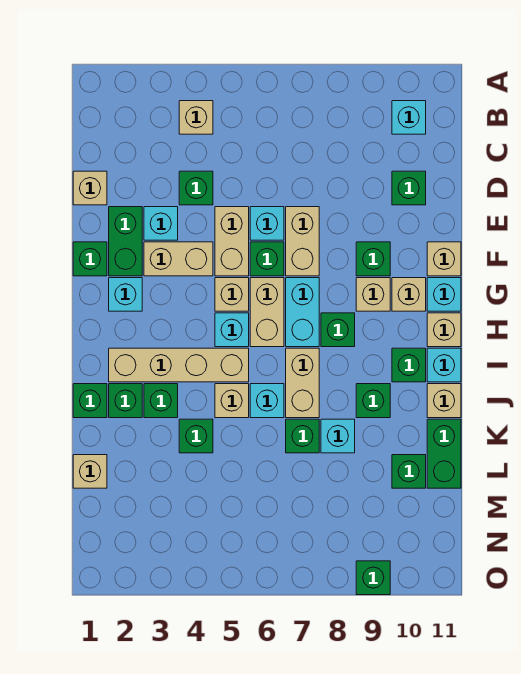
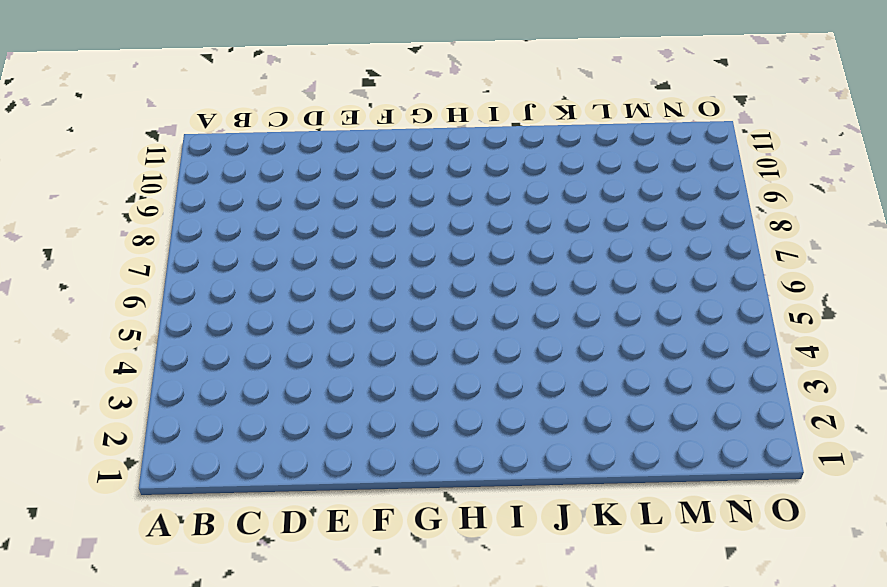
none -> tan 1x1 brick [179,101,213,134]
none -> cyan 1x1 brick [392,101,426,134]
none -> tan 1x1 brick [73,171,107,205]
none -> green 1x1 brick [179,171,213,205]

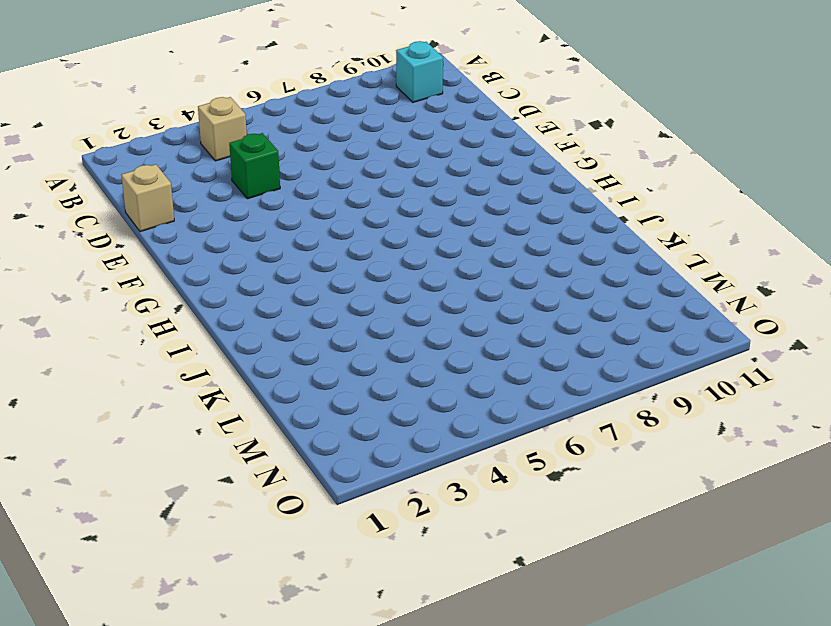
none -> green 1x1 brick [392,171,426,205]
none -> green 1x2 brick [109,207,142,276]
none -> cyan 1x1 brick [144,207,178,240]
none -> tan 1x2 brick [215,207,249,276]

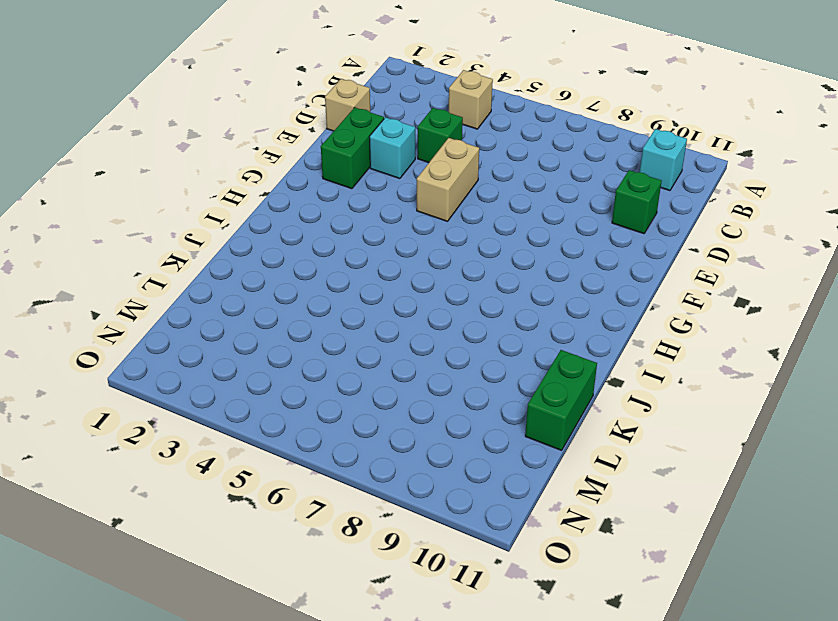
none -> cyan 1x1 brick [250,207,284,240]
none -> tan 1x2 brick [286,207,319,276]
none -> green 1x1 brick [73,242,107,276]
none -> tan 1x2 brick [144,242,213,276]

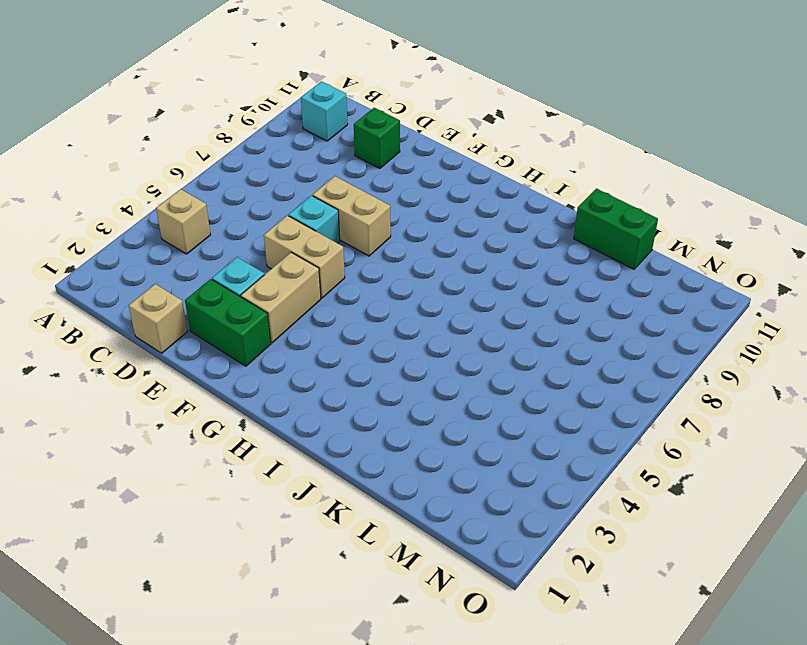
none -> green 1x1 brick [179,171,213,205]
none -> green 1x1 brick [73,242,107,276]
none -> green 1x1 brick [250,242,284,276]
none -> green 1x1 brick [356,242,390,276]

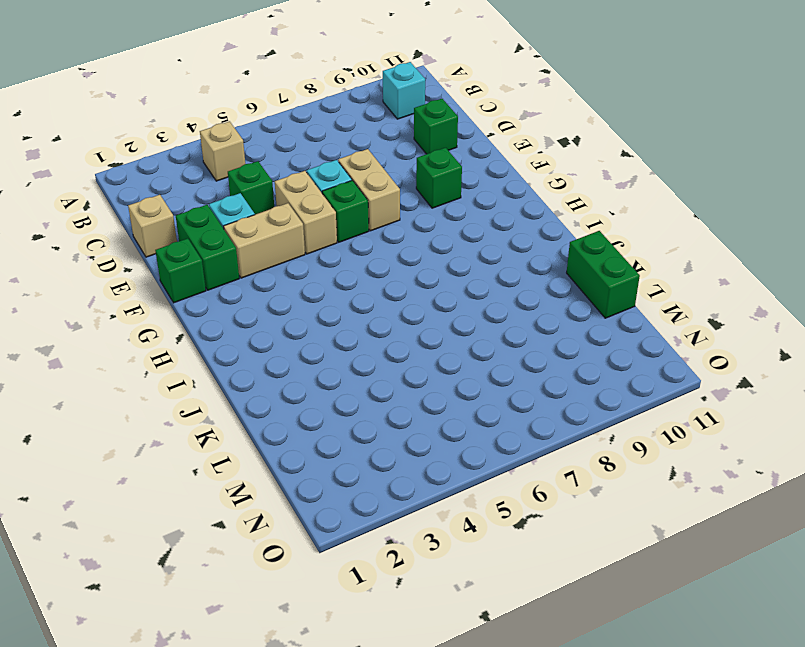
none -> tan 1x1 brick [427,242,461,276]
none -> cyan 1x1 brick [109,278,142,311]
none -> tan 1x1 brick [215,278,249,311]
none -> tan 1x2 brick [250,278,284,347]

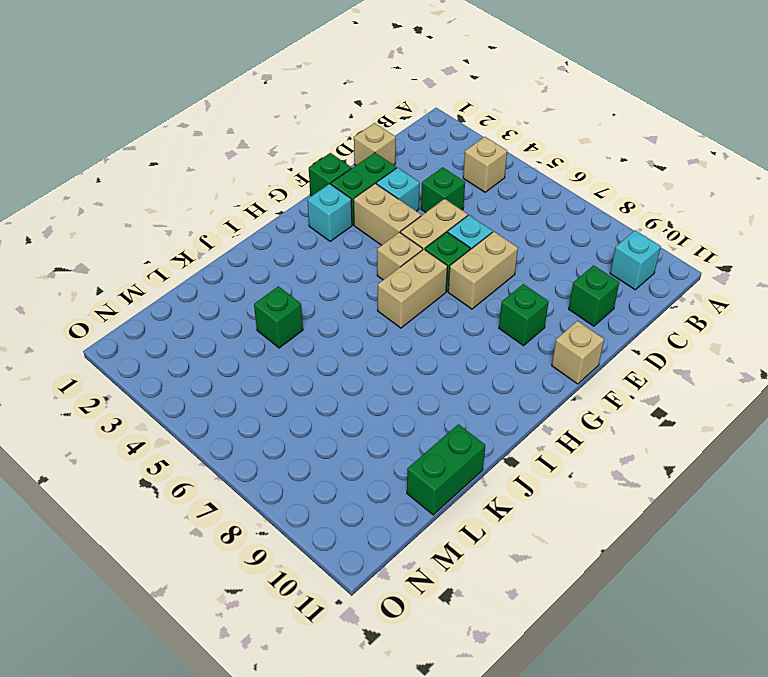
none -> cyan 1x2 brick [286,278,319,347]
none -> tan 1x1 brick [356,278,390,311]
none -> tan 1x1 brick [392,278,426,311]
none -> cyan 1x1 brick [427,278,461,311]

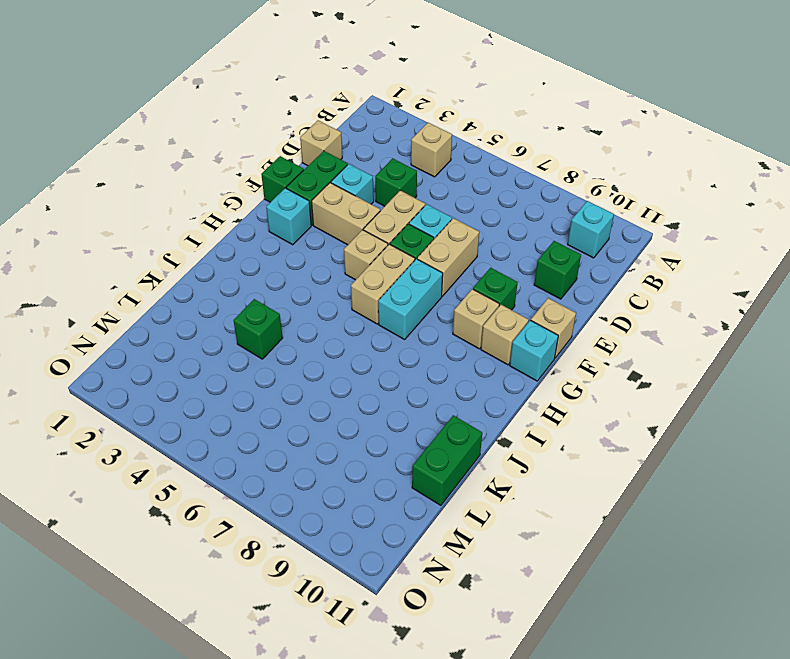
none -> cyan 1x1 brick [215,313,249,347]
none -> green 1x1 brick [321,313,355,347]
none -> tan 1x1 brick [427,313,461,347]
none -> tan 1x4 brick [109,348,249,382]

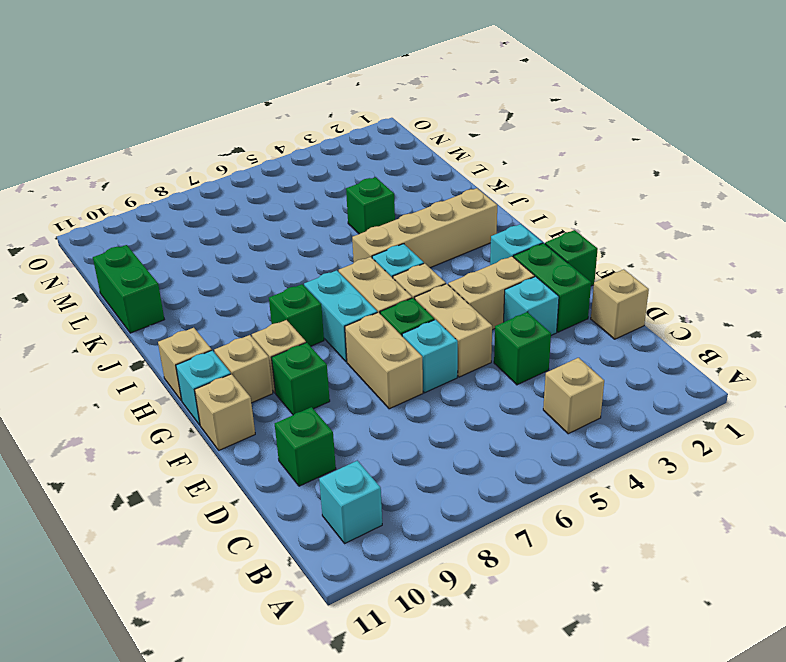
none -> tan 1x2 brick [286,348,319,418]
none -> green 1x1 brick [392,348,426,382]
none -> cyan 1x1 brick [427,348,461,382]
none -> green 1x1 brick [73,384,107,418]

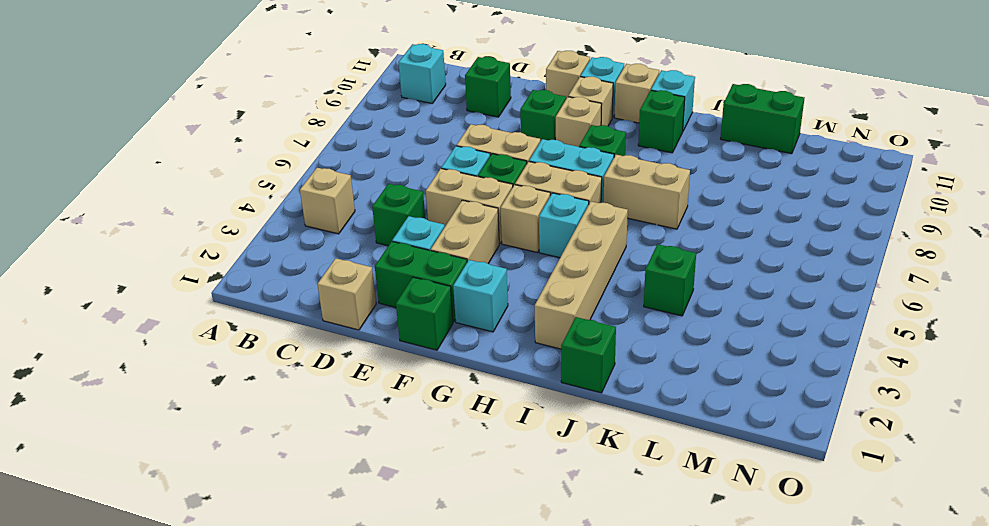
none -> green 1x1 brick [109,384,142,418]
none -> green 1x1 brick [144,384,178,418]
none -> tan 1x1 brick [215,384,249,418]
none -> cyan 1x1 brick [250,384,284,418]

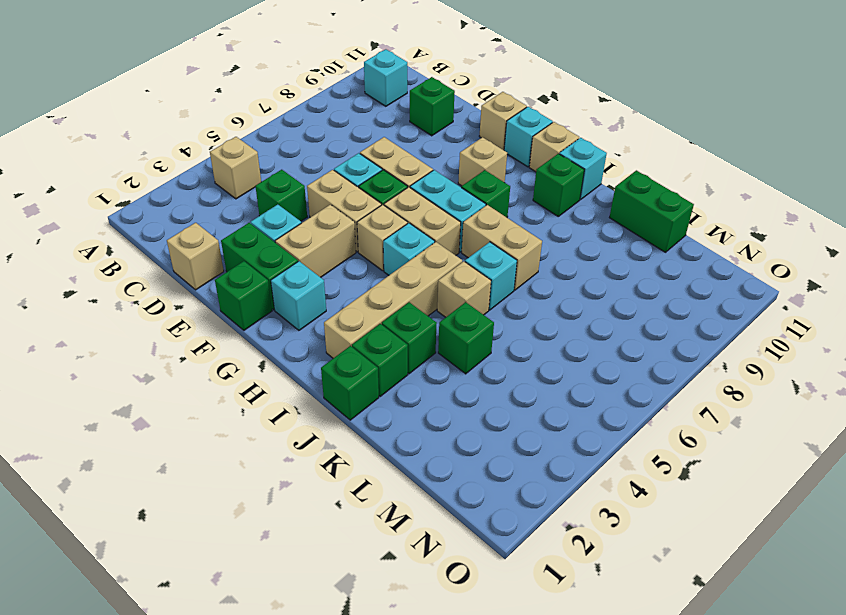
none -> green 1x1 brick [356,242,390,276]
none -> tan 1x1 brick [392,278,426,311]
none -> green 1x1 brick [356,384,390,418]
none -> tan 1x1 brick [427,384,461,418]

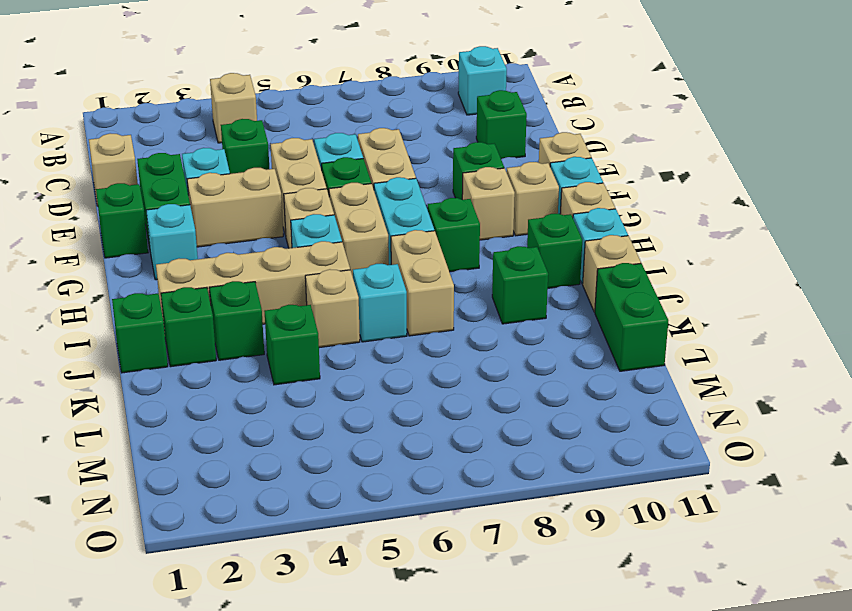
none -> green 1x1 brick [286,419,319,453]
none -> cyan 1x1 brick [321,419,355,453]
none -> tan 1x1 brick [73,455,107,488]
none -> green 1x1 brick [392,455,426,488]

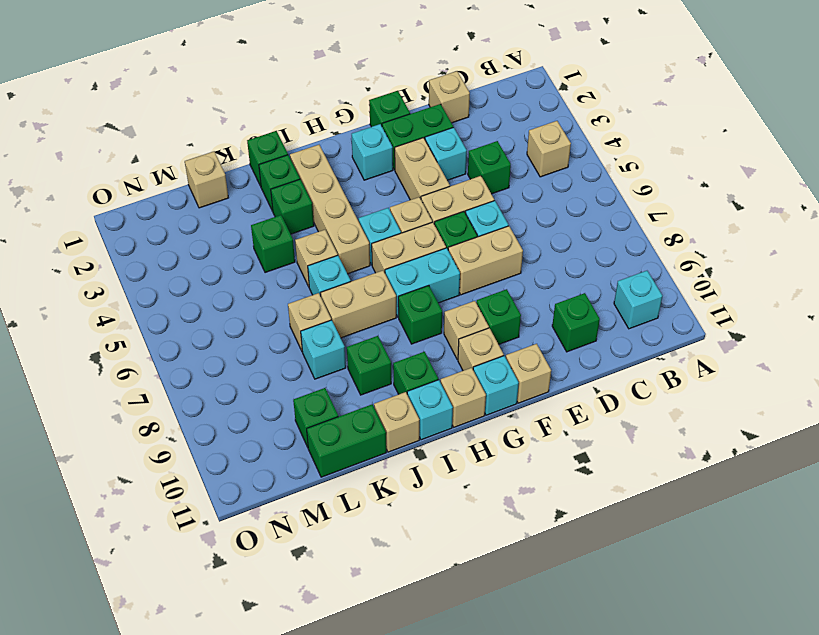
tan 1x1 brick [288,293,331,351] -> green 1x1 brick [286,419,319,453]
none -> green 1x1 brick [356,561,390,595]

